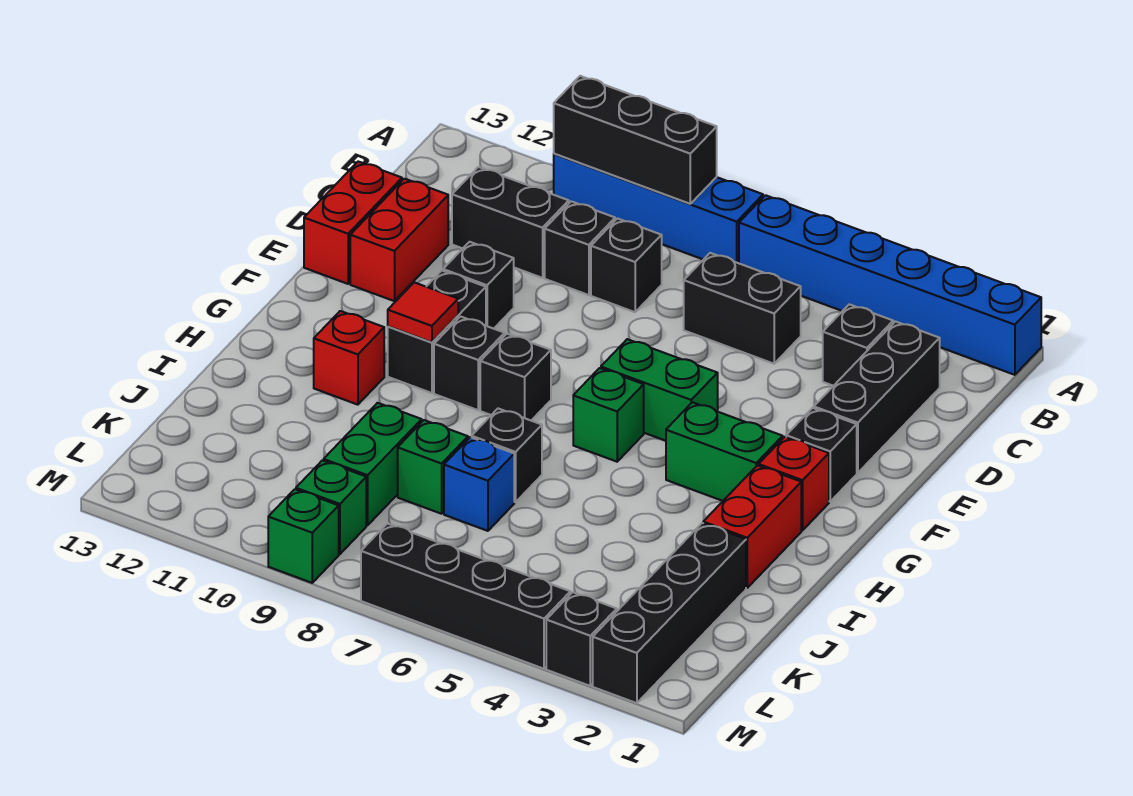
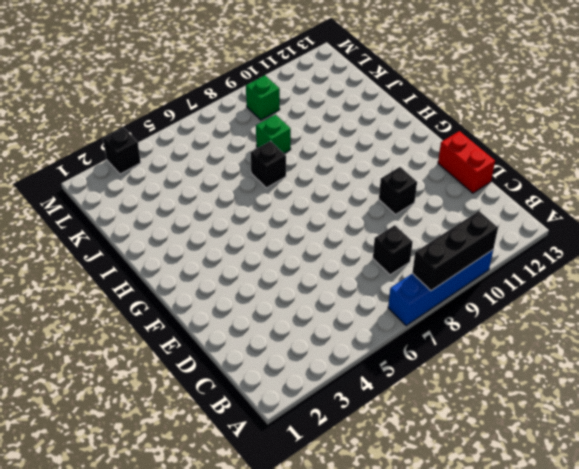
none -> blue 1x6 brick [739,195,1041,375]
none -> black 1x3 brick [814,322,940,473]
none -> black 1x1 brick [823,304,893,386]
none -> black 1x2 brick [684,253,801,364]

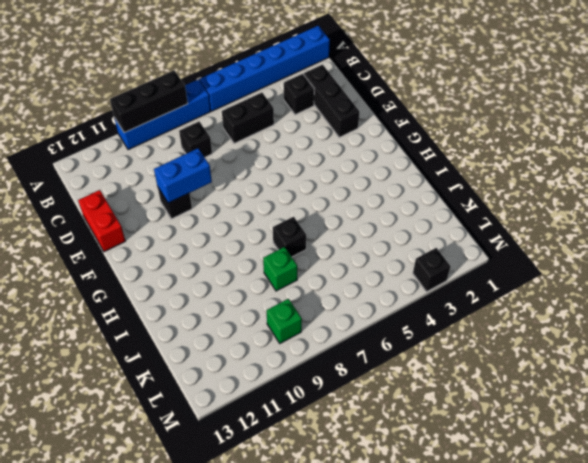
blue 1x2 brick [154,148,212,203] -> none
none -> black 1x1 brick [545,201,615,295]
none -> black 1x2 brick [452,167,569,278]
none -> red 1x2 brick [350,179,448,301]
none -> black 1x1 brick [786,408,857,501]

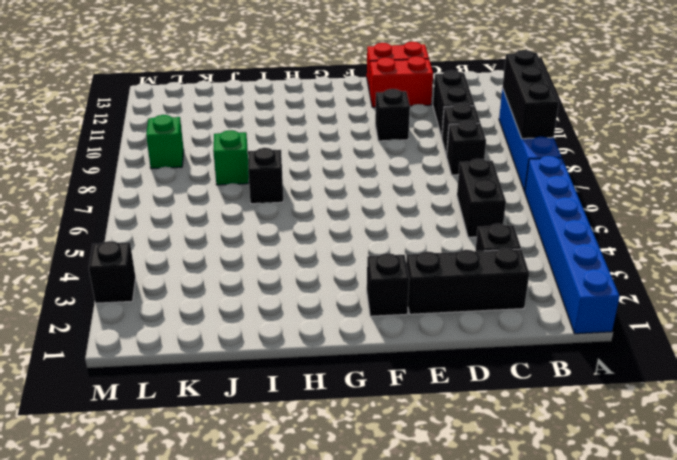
none -> green 1x2 brick [601,339,718,441]
none -> black 1x2 brick [388,271,486,393]
none -> red 1x1 brick [759,437,829,530]
none -> green 1x2 brick [666,402,783,501]

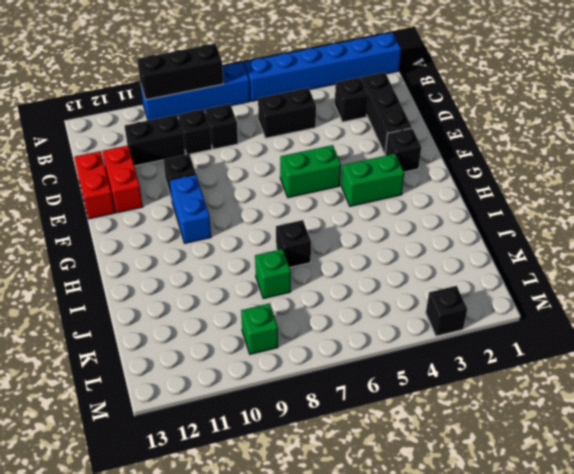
blue 1x2 brick [169,174,211,243] -> black 1x2 brick [388,271,486,393]
none -> red 1x1 brick [759,437,829,530]
none -> green 1x1 brick [573,368,644,462]
none -> black 1x1 brick [480,334,551,420]
none -> black 1x1 brick [434,317,505,410]

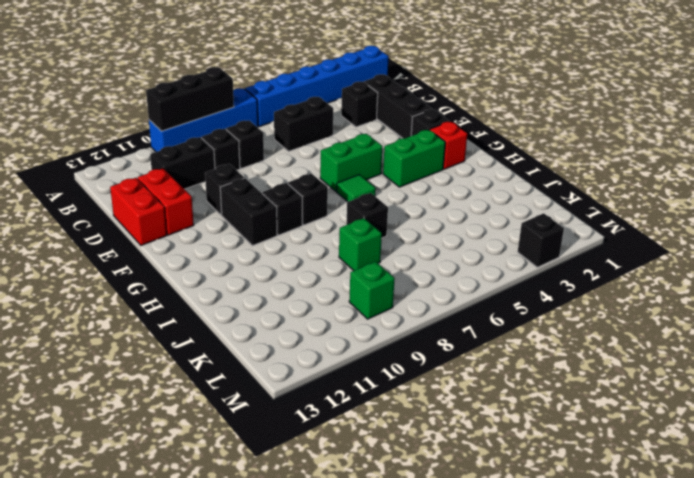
green 1x1 tile [337,175,376,202] -> green 1x1 brick [573,368,644,462]
none -> red 1x2 brick [703,465,801,588]
none -> red 1x1 brick [314,311,384,405]
none -> black 1x4 brick [593,523,746,703]
none -> blue 1x1 brick [444,437,514,531]

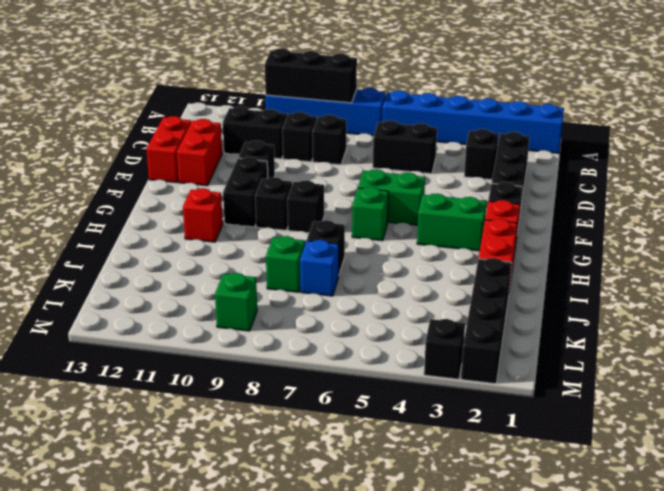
none -> green 1x2 brick [324,403,422,525]
none -> black 1x4 brick [361,524,570,669]
none -> green 1x1 brick [268,489,339,583]
none -> red 1x1 tile [388,282,458,342]

